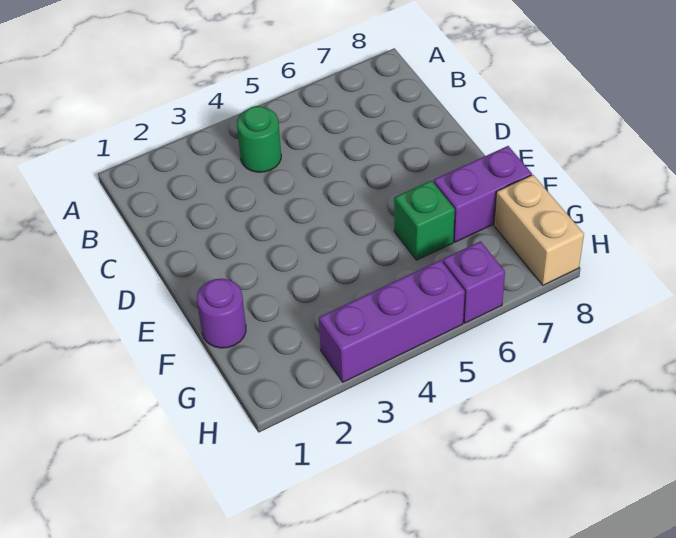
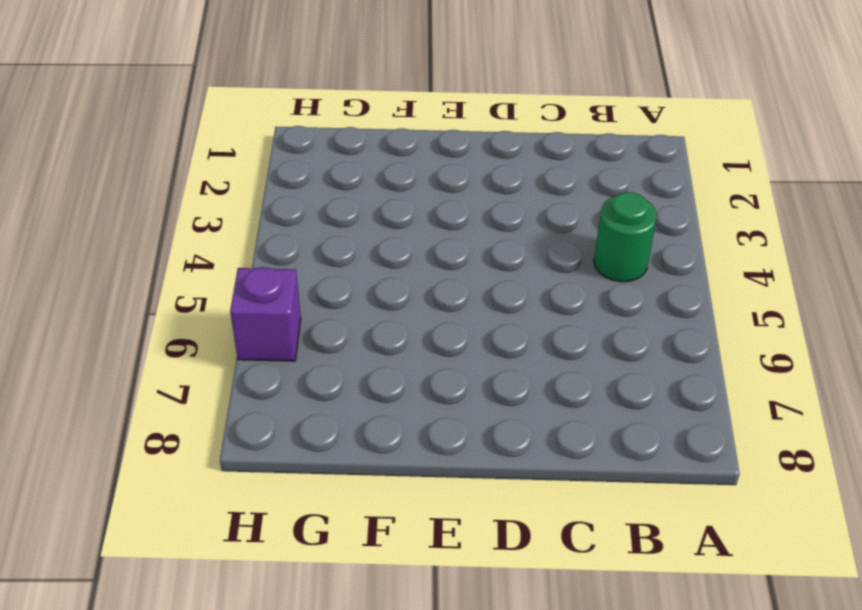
none -> purple 1x1 round brick [197,279,246,348]
none -> green 1x1 brick [394,181,455,260]

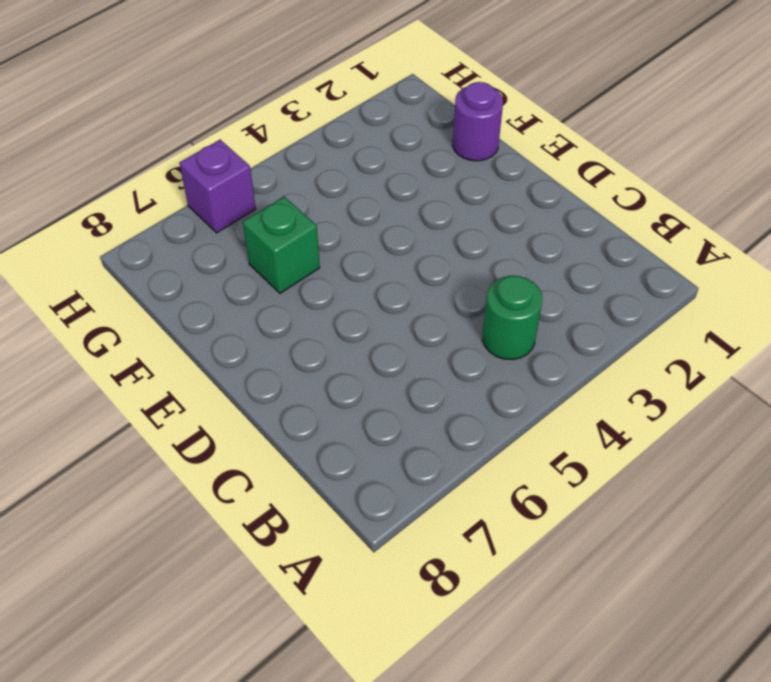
none -> purple 1x2 brick [433,146,532,242]
none -> tan 1x2 brick [494,175,584,285]

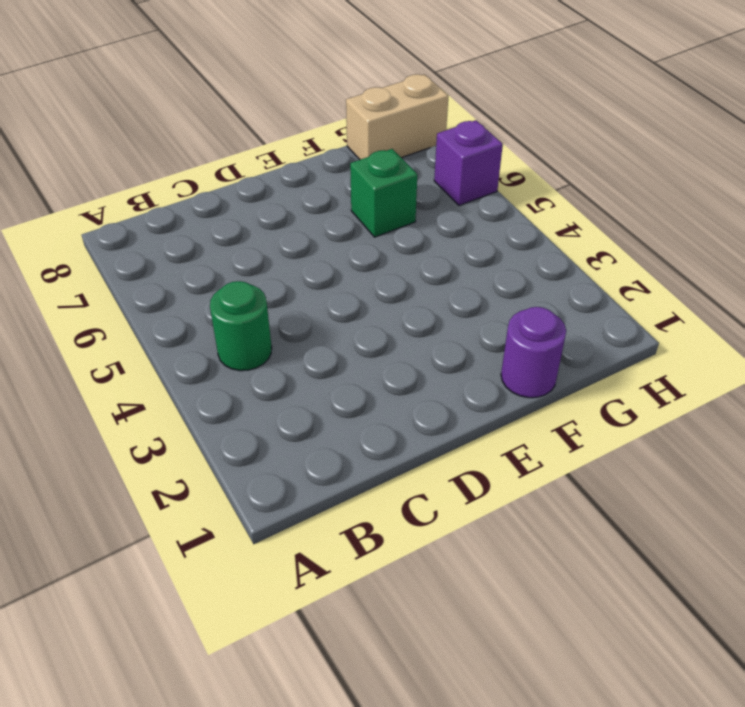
none -> purple 1x2 brick [433,146,532,242]
none -> purple 1x3 brick [319,260,465,382]

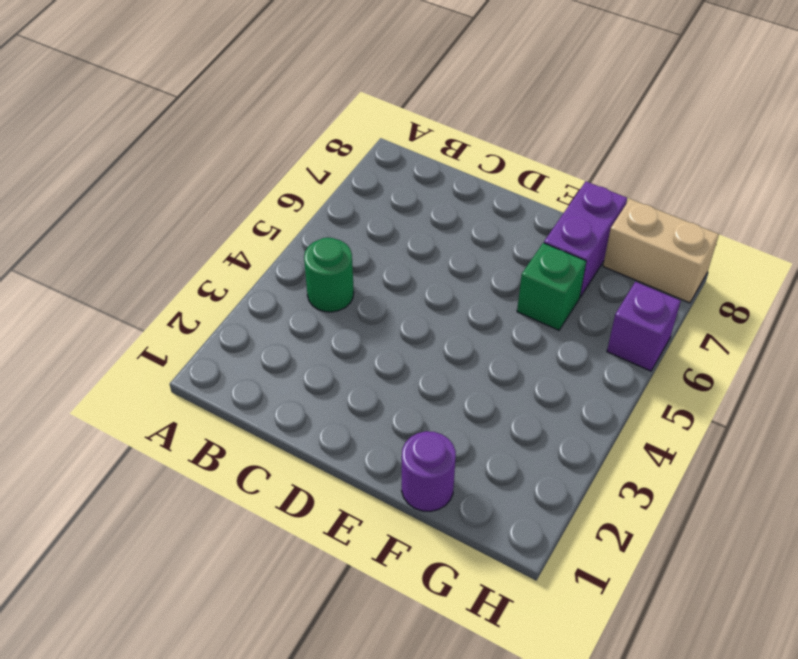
none -> purple 1x3 brick [319,260,465,382]

